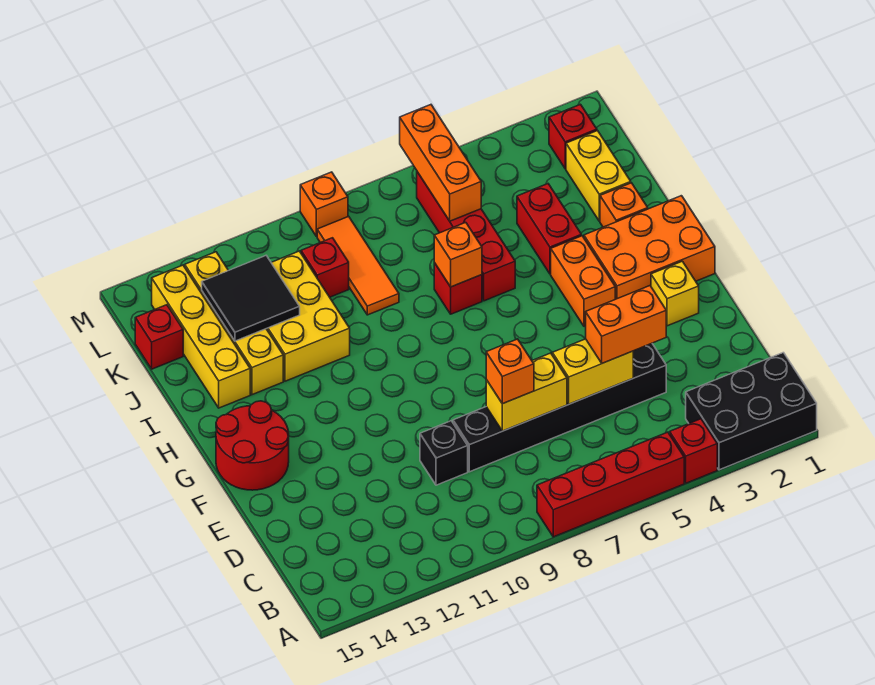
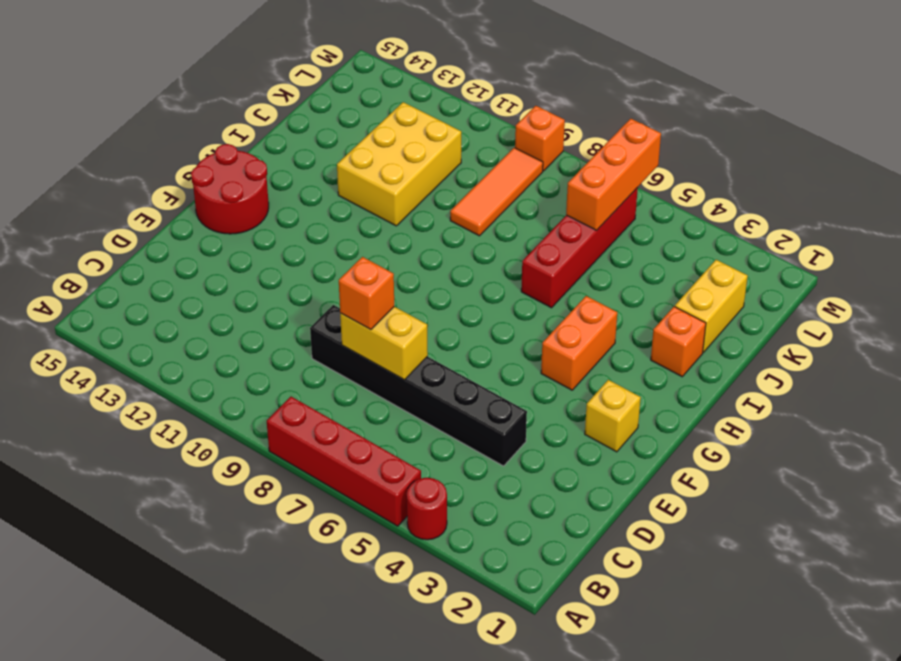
red 1x1 round brick [407,478,447,540] -> red 1x1 brick [670,419,717,483]
none -> black 2x3 brick [686,353,817,470]
none -> black 1x1 brick [420,421,468,485]
none -> orange 2x3 brick [584,196,715,299]

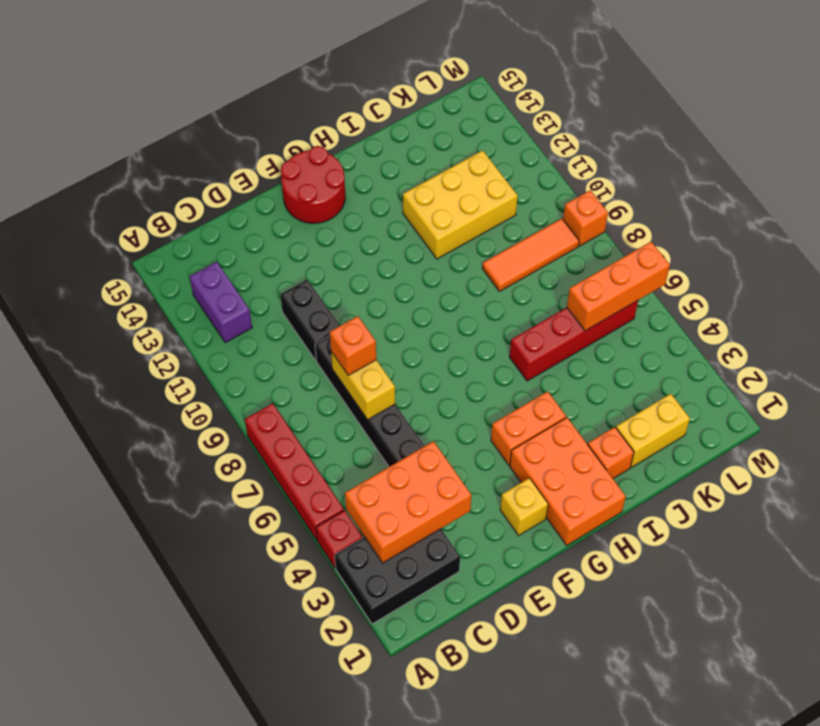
black 2x3 brick [335,529,460,624] -> black 2x3 brick turned to [686,353,817,470]
orange 2x3 brick [345,441,471,563] -> none
purple 1x2 brick [190,262,252,343] -> none
black 1x2 brick [280,279,340,360] -> black 1x1 brick [420,421,468,485]
none -> red 1x2 brick [517,184,582,274]
none -> red 1x1 brick [434,263,482,314]
none -> yellow 1x4 brick [185,252,283,395]

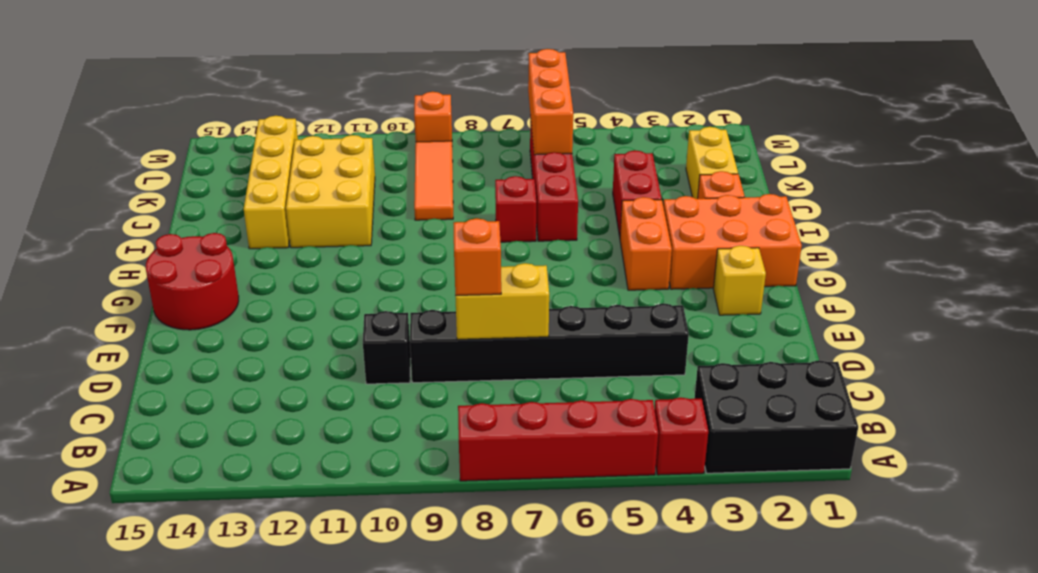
none -> yellow 1x4 brick [152,265,250,408]
none -> red 1x1 brick [301,238,349,297]
none -> red 1x1 brick [135,305,183,369]

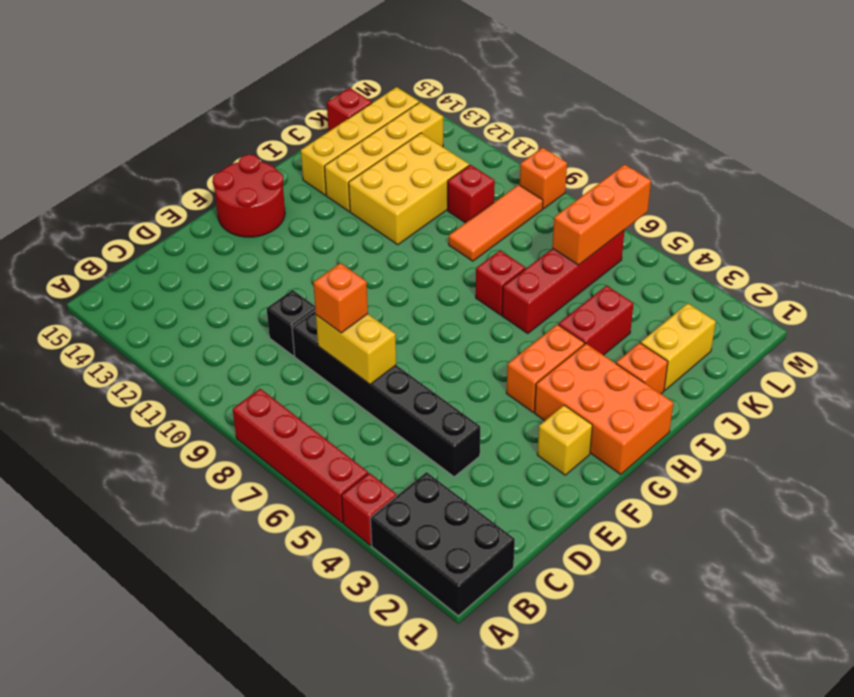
none -> red 1x1 brick [549,104,597,169]
none -> yellow 1x2 brick [552,339,633,404]
none -> orange 1x1 brick [434,222,482,287]

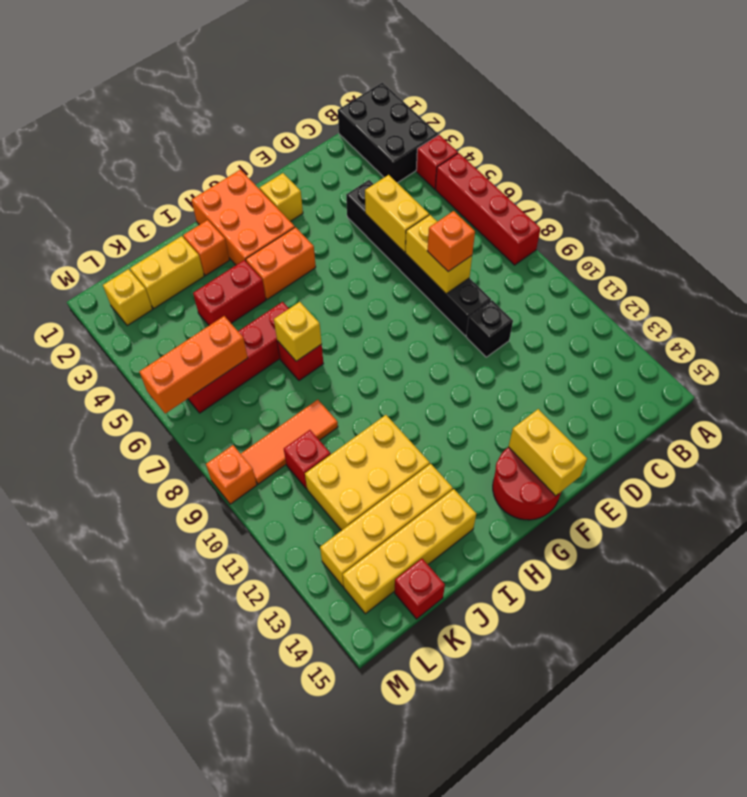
yellow 1x2 brick [508,409,587,496] -> none
yellow 1x1 brick [274,302,322,361] -> orange 1x1 brick [434,222,482,287]
yellow 1x1 brick [103,269,152,326] -> red 1x1 brick [549,104,597,169]
none -> black 2x2 tile [202,256,300,341]
none -> orange 1x2 brick [586,286,666,363]

